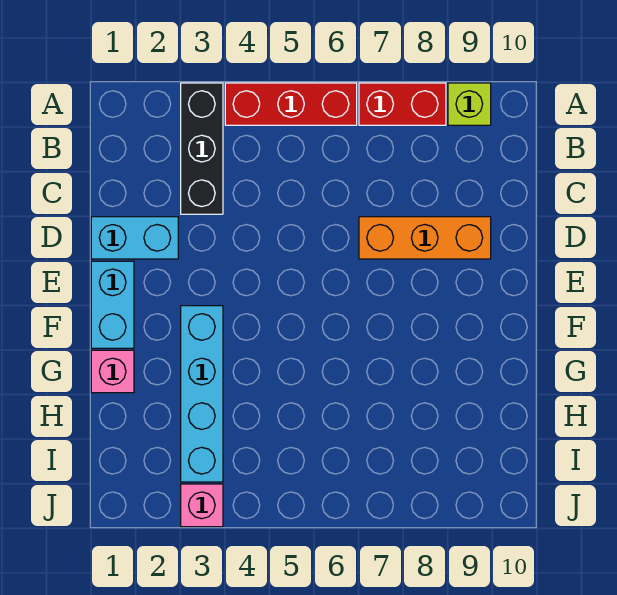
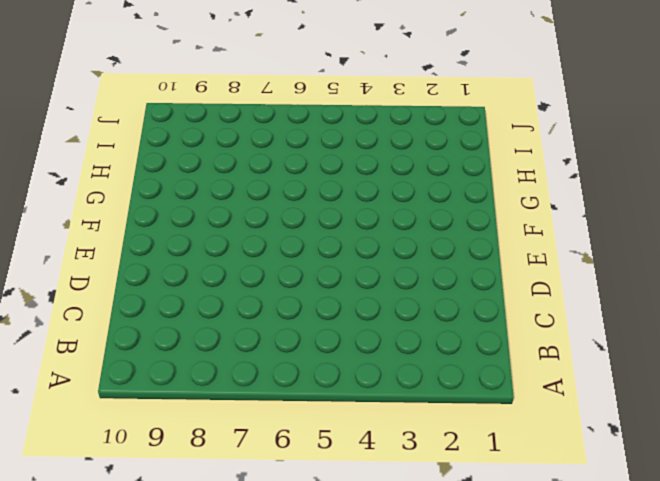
none -> black 1x3 brick [181,83,223,214]
none -> red 1x3 brick [225,83,357,125]

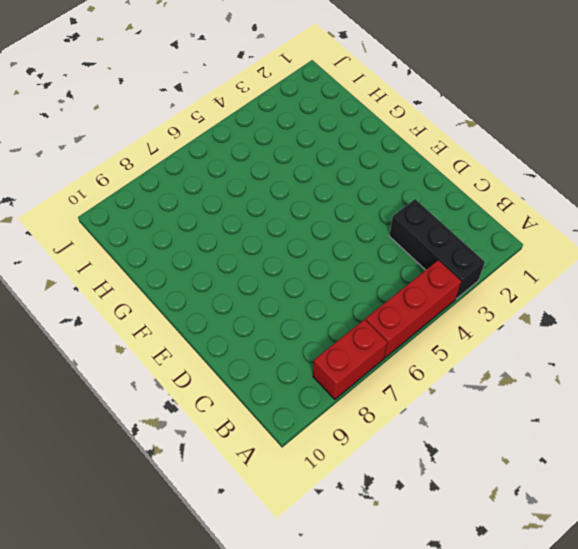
none -> lime 1x1 brick [448,83,491,125]
none -> cyan 1x2 brick [91,217,178,259]

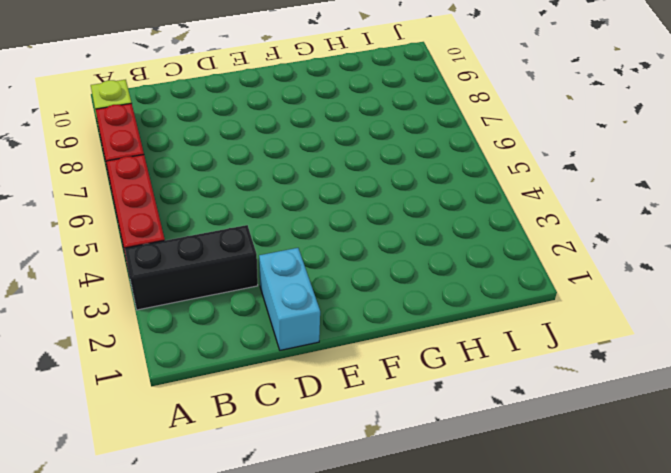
none -> orange 1x3 brick [359,217,491,259]
none -> cyan 1x2 brick [91,261,134,348]

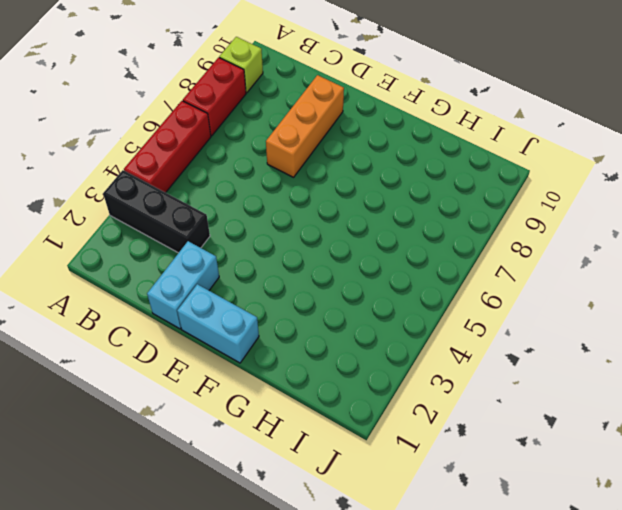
none -> cyan 1x4 brick [181,306,223,482]
none -> pink 1x1 brick [91,350,134,393]

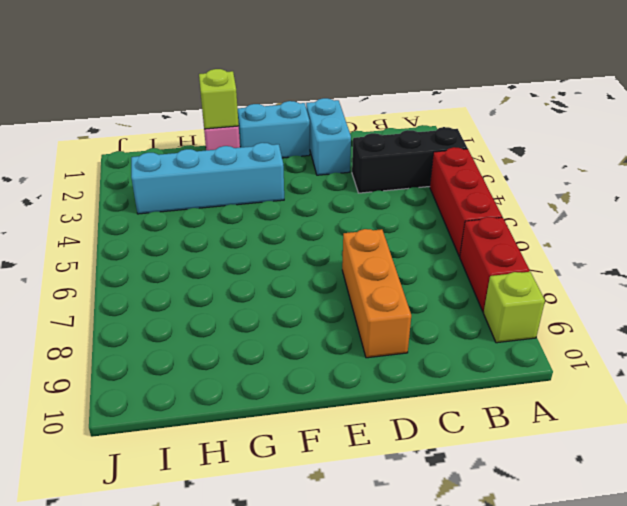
lime 1x1 brick [199,69,239,129] -> none
none -> pink 1x1 brick [181,484,223,527]

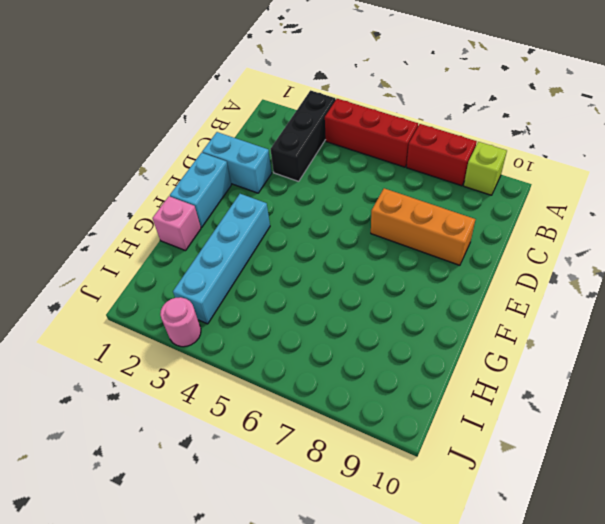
pink 1x1 round brick [160,297,201,347] -> pink 1x1 brick [181,484,223,527]

